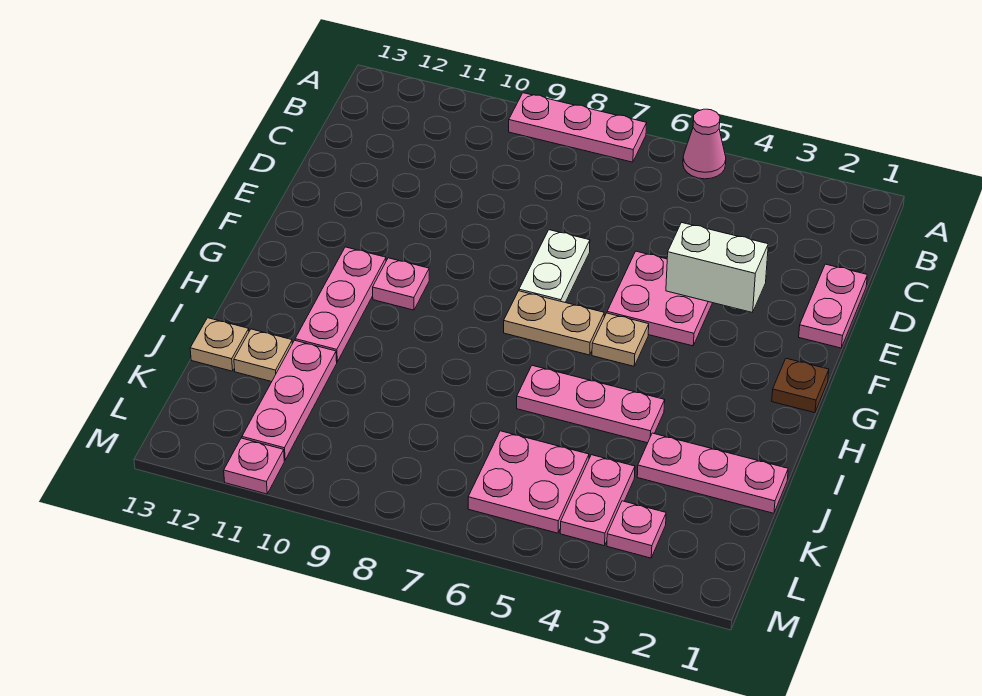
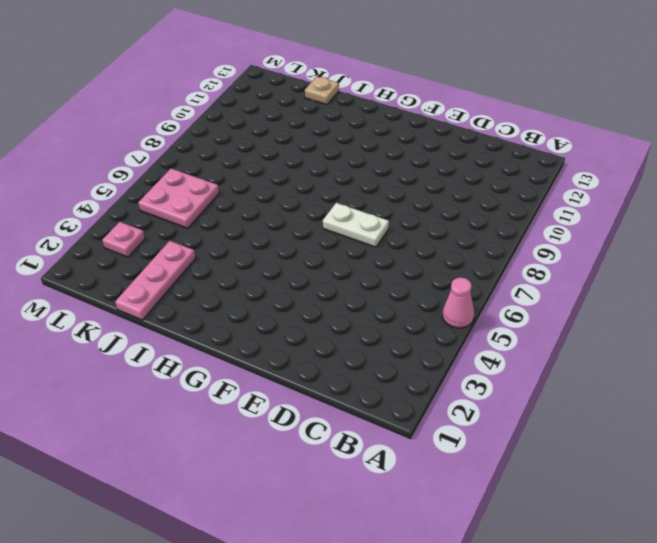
none -> pink 1x3 plate [509,93,647,162]
none -> pink 1x2 plate [799,264,867,348]
none -> pink 2x2 plate [607,251,712,346]

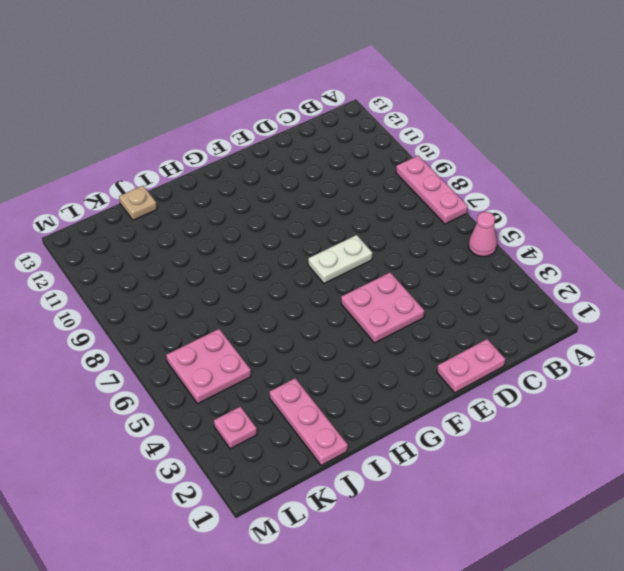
none -> brown 1x1 plate [772,358,829,413]
none -> tan 1x1 plate [592,313,649,366]
none -> tan 1x2 plate [504,291,604,355]

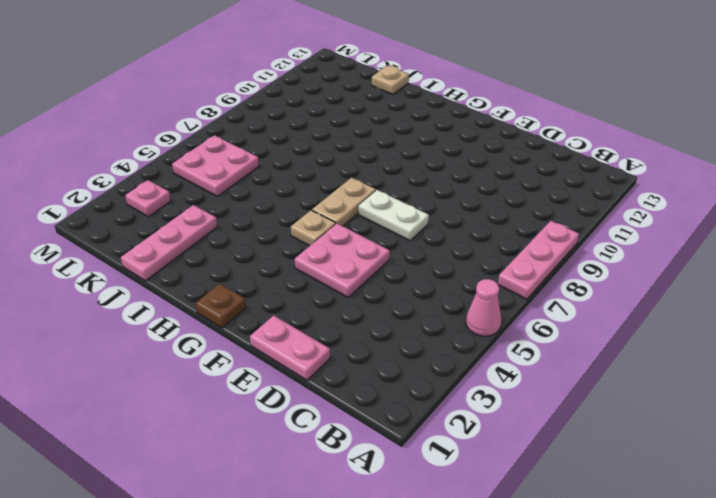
none -> pink 1x1 plate [373,258,429,310]
none -> pink 1x3 plate [295,247,386,362]
none -> pink 1x3 plate [517,365,665,443]

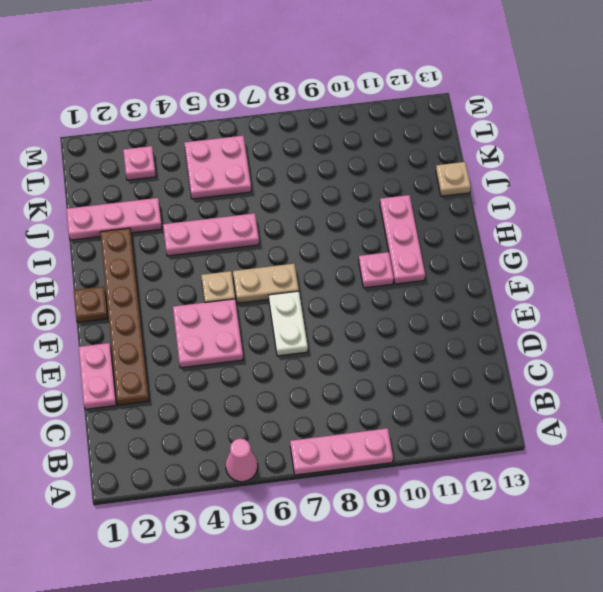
brown 1x6 plate [100,228,149,405] -> none
none -> pink 1x3 plate [242,340,337,460]
none -> tan 1x1 plate [234,329,292,382]
none -> pink 1x2 plate [560,455,635,546]

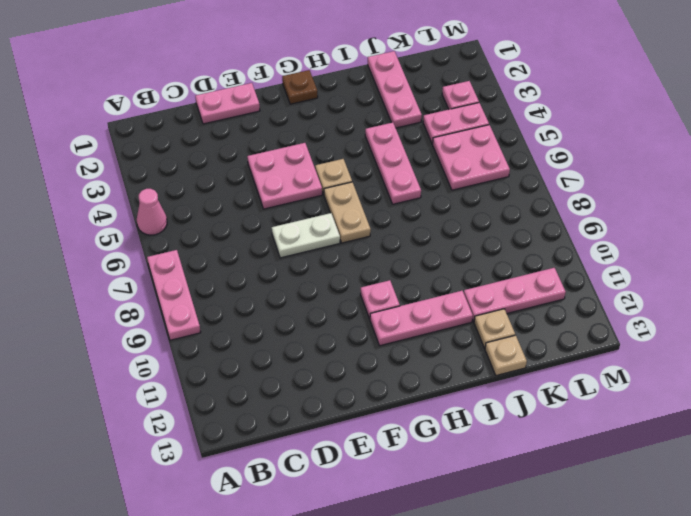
none -> pink 1x1 plate [224,438,284,494]
none -> white 1x2 brick [666,223,768,313]

